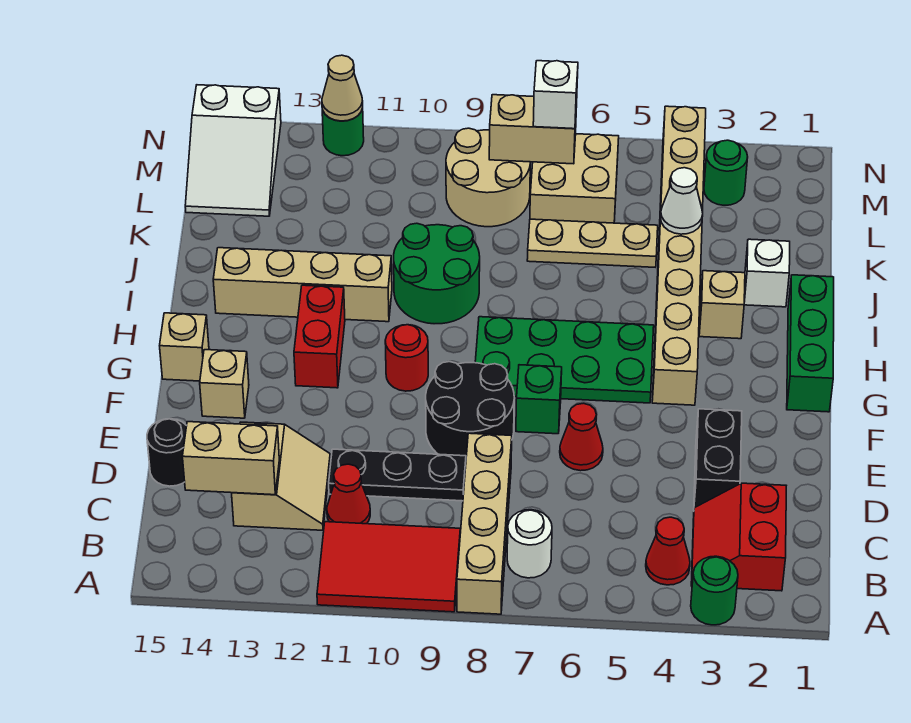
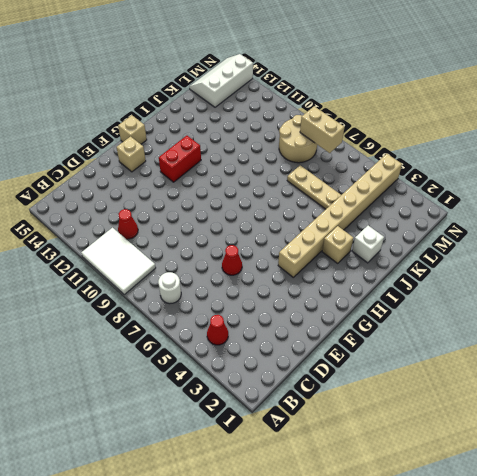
white 2x3 tile [81,228,156,294] -> red 2x3 tile [317,522,460,612]
white 2x3 slope [189,54,253,107] -> white 2x3 slope turned to [185,85,281,216]
none -> green 1x1 round brick [691,556,738,625]
none -> tan 1x4 brick [457,433,512,614]
none -> red 2x2 slope [691,483,786,591]
none -> tan 2x2 slope [232,422,330,530]

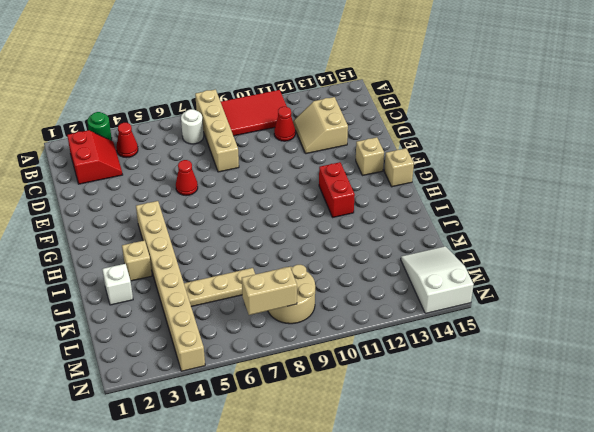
none -> black 1x2 brick [694,409,742,508]
none -> black 1x3 plate [329,449,466,501]
none -> black 1x1 round brick [147,419,186,486]
none -> black 2x2 round brick [426,362,514,456]

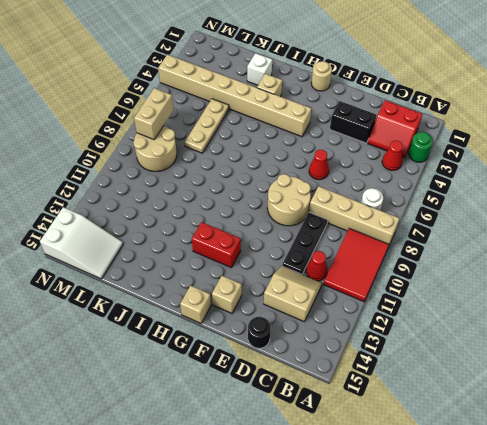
tan 2x2 round brick [267,174,311,226] -> black 2x2 round brick [426,362,514,456]
tan 1x1 round brick [311,61,332,91] -> green 1x3 brick [787,275,834,412]
none -> green 1x1 brick [516,365,562,434]
none -> green 2x4 plate [475,317,654,403]
none -> red 1x1 round brick [385,325,428,391]
none -> green 2x2 round brick [394,223,480,324]

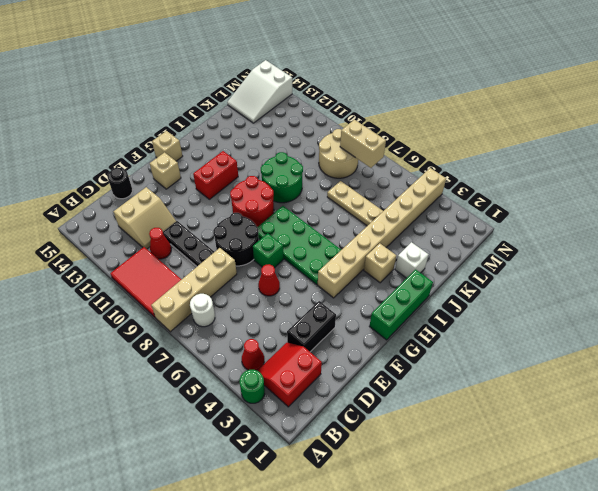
red 2x2 round brick [230,176,274,227] -> red 1x1 round brick [385,325,428,391]
none -> tan 1x4 brick [213,248,392,322]
none -> tan 2x2 brick [530,134,619,223]
none -> green 1x1 round brick [704,140,748,205]
none -> green 1x1 round brick [322,108,364,156]

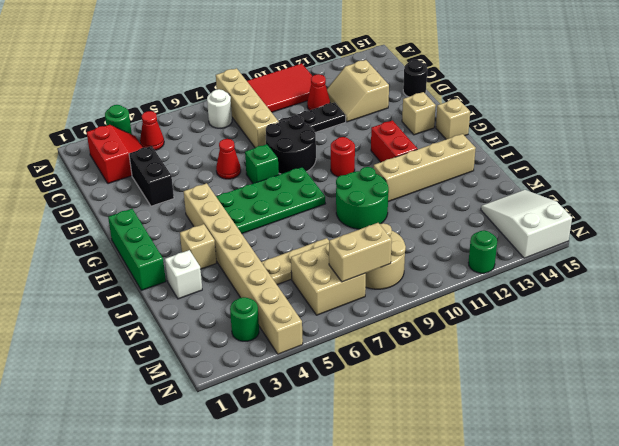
none -> tan 1x2 brick [182,422,279,495]
none -> white 1x1 cone [661,168,703,234]
none -> tan 1x1 cone [322,55,363,121]
none -> white 1x1 brick [533,61,578,129]

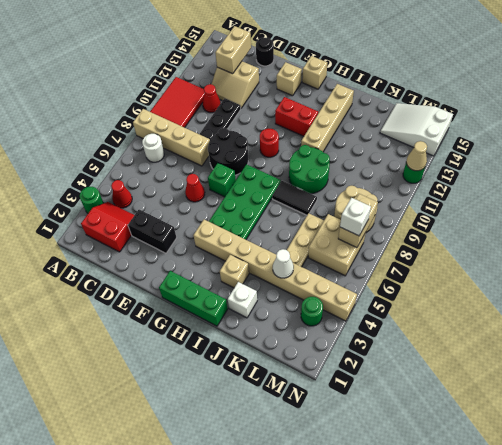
black 1x2 tile [272,181,317,215] -> none

